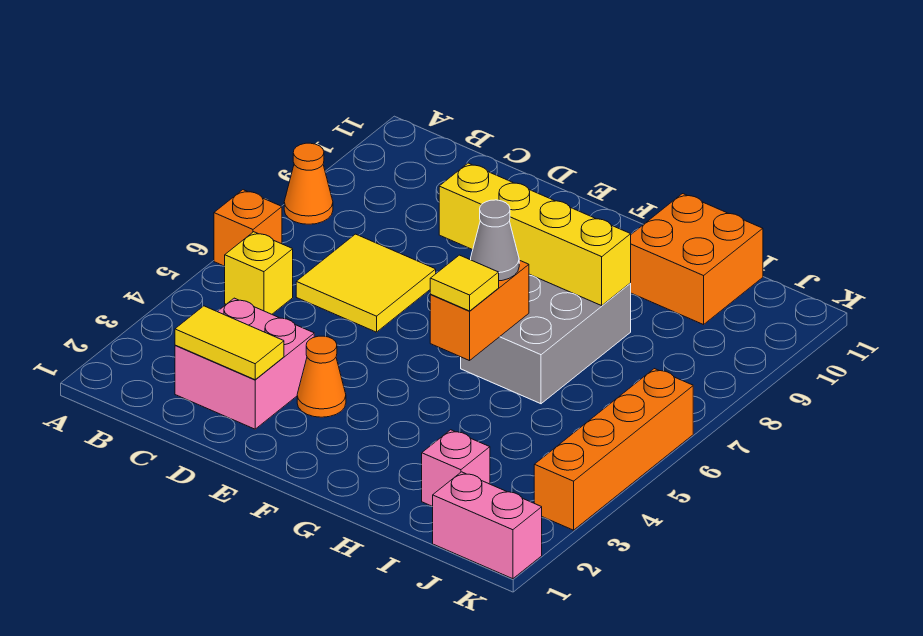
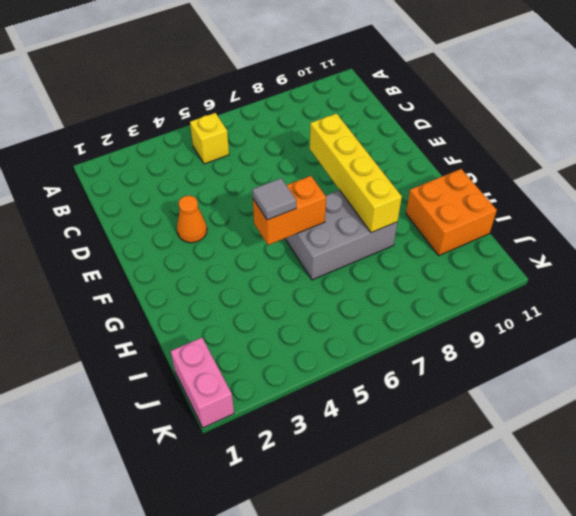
grey 1x1 tile [252,178,296,220] -> yellow 1x1 tile [430,255,499,311]
none -> orange 1x1 brick [214,190,282,266]
none -> orange 1x1 cone [284,143,333,224]
none -> pink 2x2 brick [175,298,314,429]

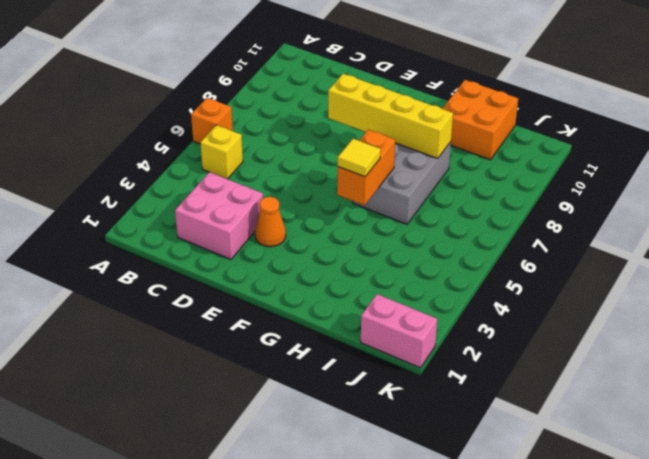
none -> orange 1x1 cone [284,143,333,224]
none -> yellow 2x2 tile [296,234,436,332]
none -> pink 1x1 brick [422,430,490,506]

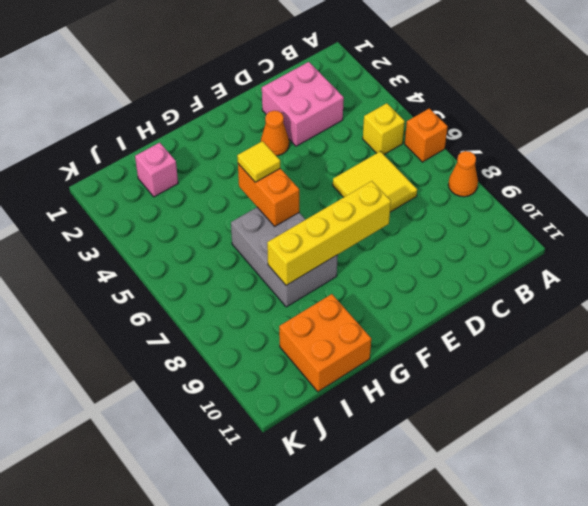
none -> pink 1x2 brick [432,472,542,579]
none -> orange 1x4 brick [534,369,693,530]
none -> yellow 1x2 tile [175,306,284,380]

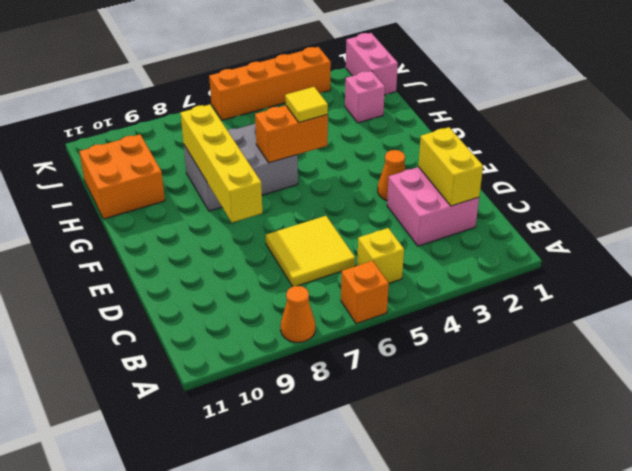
yellow 1x2 brick [418,127,483,206] -> yellow 1x2 tile [175,306,284,380]
none -> grey 1x1 cone [471,200,519,281]

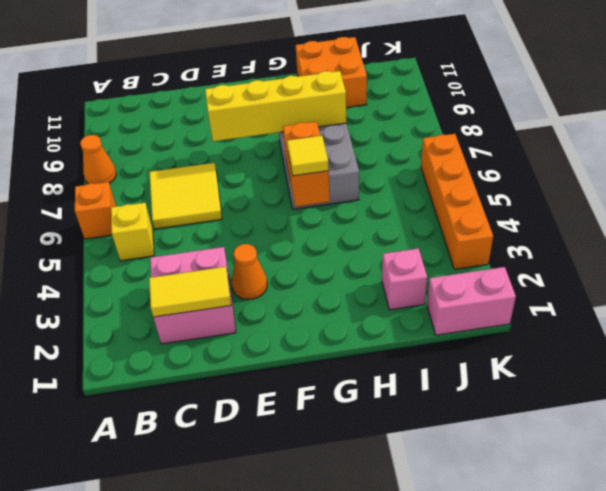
none -> grey 1x1 cone [471,200,519,281]

